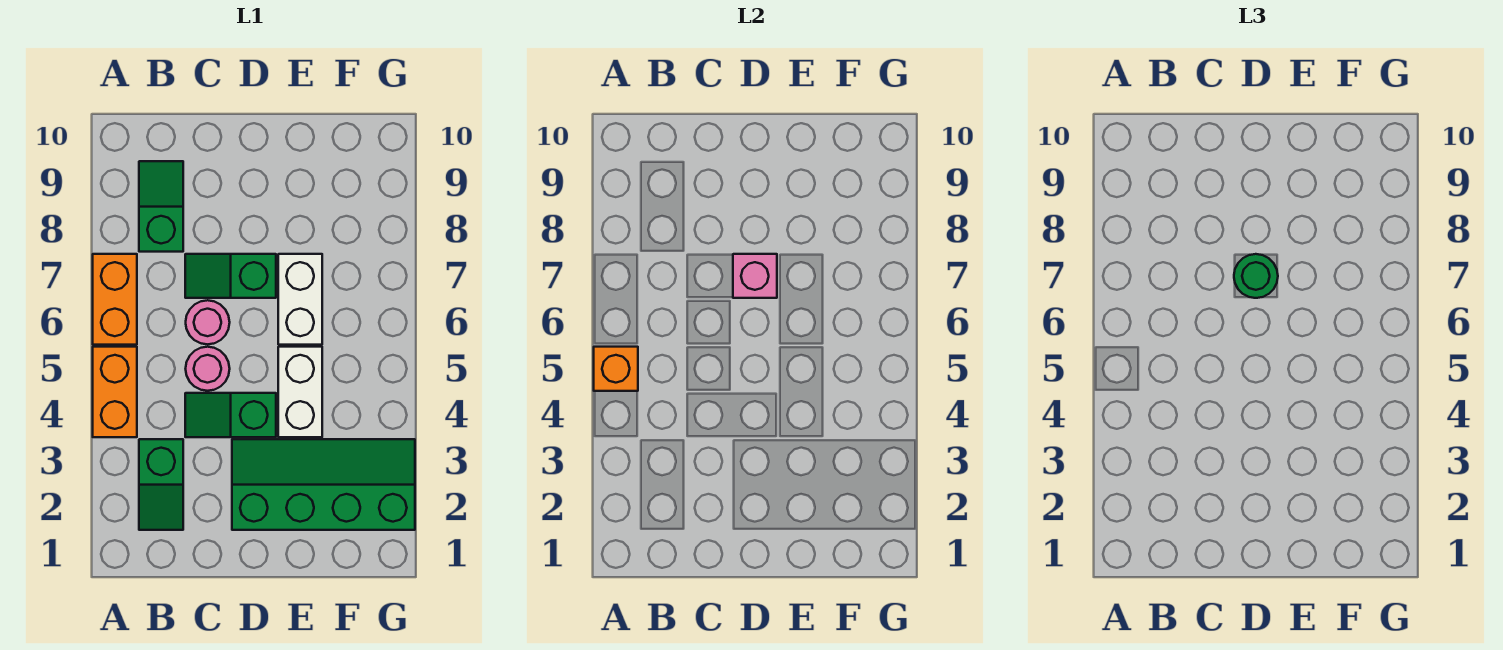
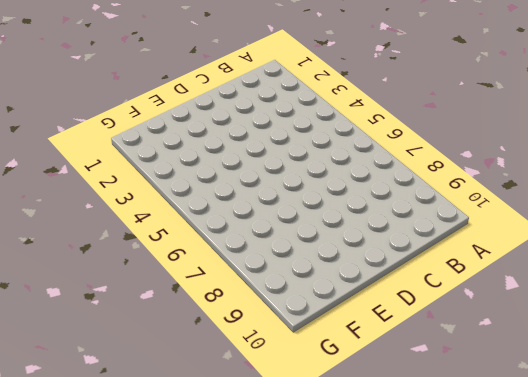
none -> orange 1x2 brick [93,347,137,437]
none -> orange 1x2 brick [93,254,137,345]
none -> green 1x2 slope [139,439,183,530]

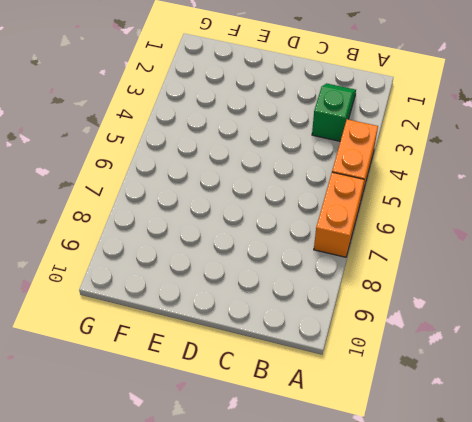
none -> green 1x2 slope [139,161,183,252]
none -> green 1x2 slope [185,393,276,437]
none -> pink 1x1 round brick [186,347,230,391]

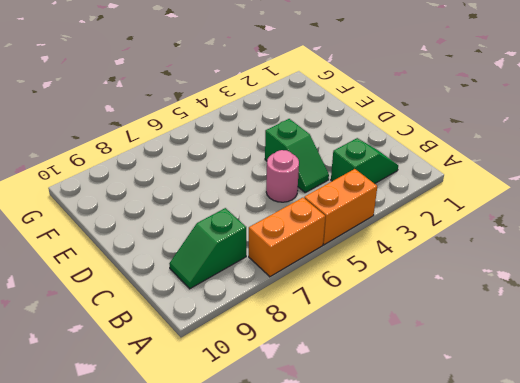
none -> pink 1x1 round brick [186,300,230,344]
none -> green 1x2 slope [185,254,276,298]
none -> green 2x4 slope [232,439,415,530]

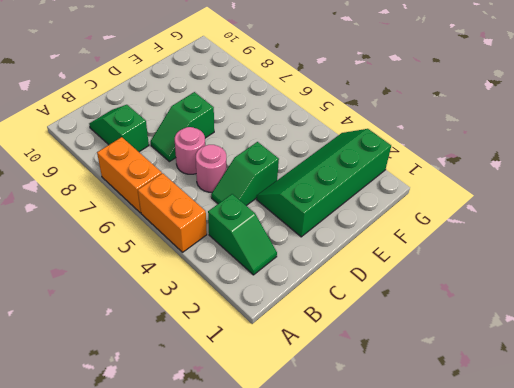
none -> white 1x2 brick [278,347,322,437]
none -> white 1x2 brick [278,254,322,345]
none -> orange 1x1 brick [594,347,638,391]

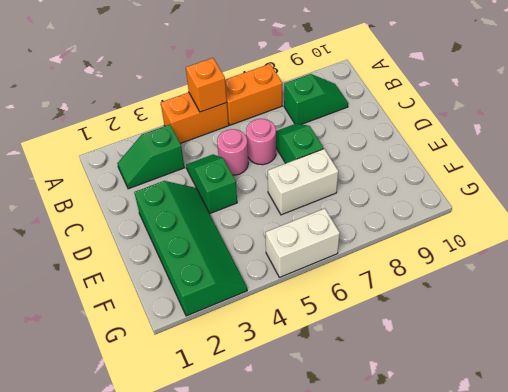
white 1x2 brick [266,208,340,277] -> white 1x2 brick moved to [278,347,322,437]
none -> pink 1x1 brick [733,254,777,298]
none -> green 1x1 round brick [1234,254,1278,298]

